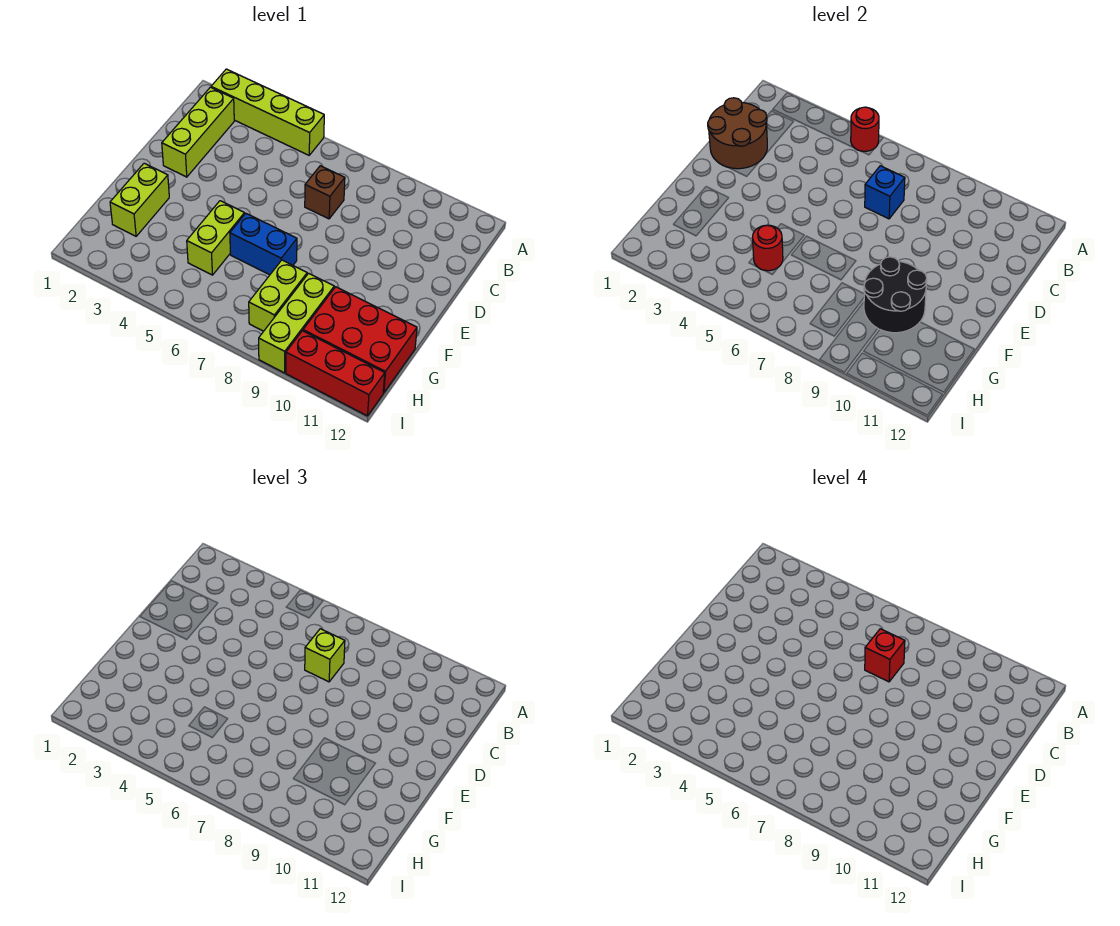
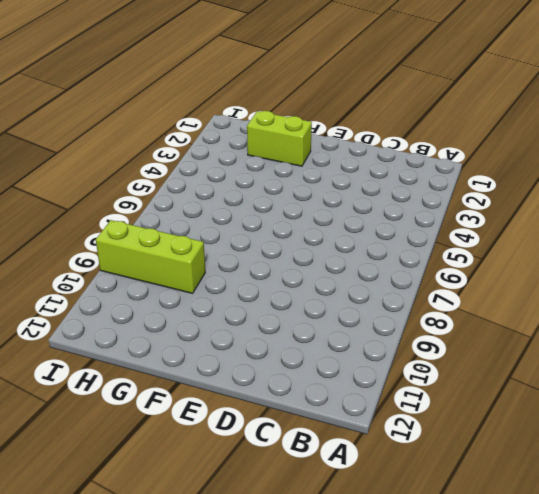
none -> lime 1x4 brick [211,69,324,155]
none -> lime 1x3 brick [162,87,234,177]
none -> brown 1x1 brick [305,166,345,219]

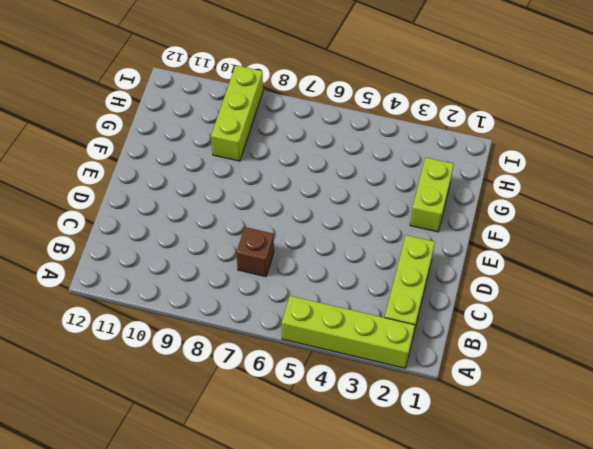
none -> lime 1x2 brick [187,201,245,275]
none -> blue 1x2 brick [230,214,297,275]
none -> lime 1x2 brick [249,260,307,331]

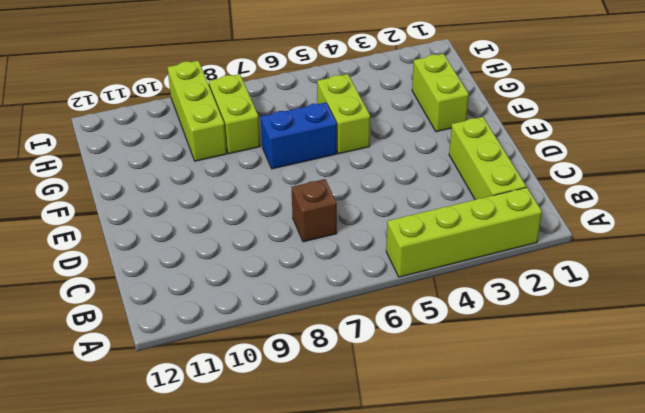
none -> red 2x3 brick [303,287,417,393]
none -> red 1x3 brick [286,331,385,416]
none -> red 1x1 round brick [851,107,879,151]

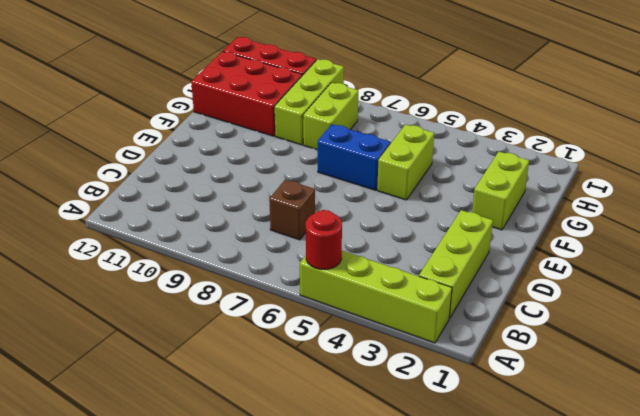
none -> brown 2x2 round brick [708,98,767,169]
none -> blue 1x1 brick [865,166,905,219]
none -> black 2x2 round brick [864,257,927,333]

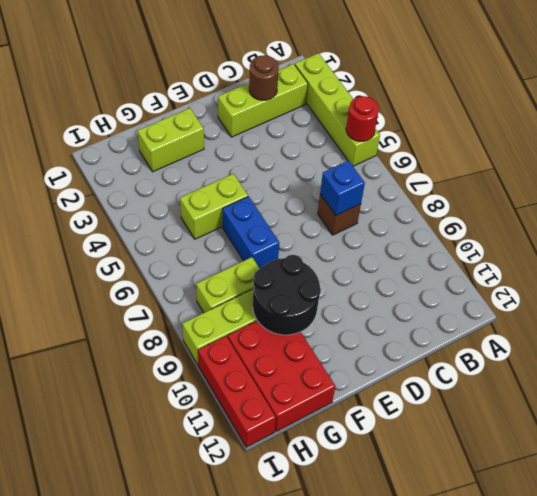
brown 1x1 round brick [249,55,279,100] -> brown 2x2 round brick [708,98,767,169]
none -> red 1x1 round brick [752,225,783,271]
none -> lime 1x1 brick [305,629,345,682]
none -> red 1x1 brick [865,629,905,682]

